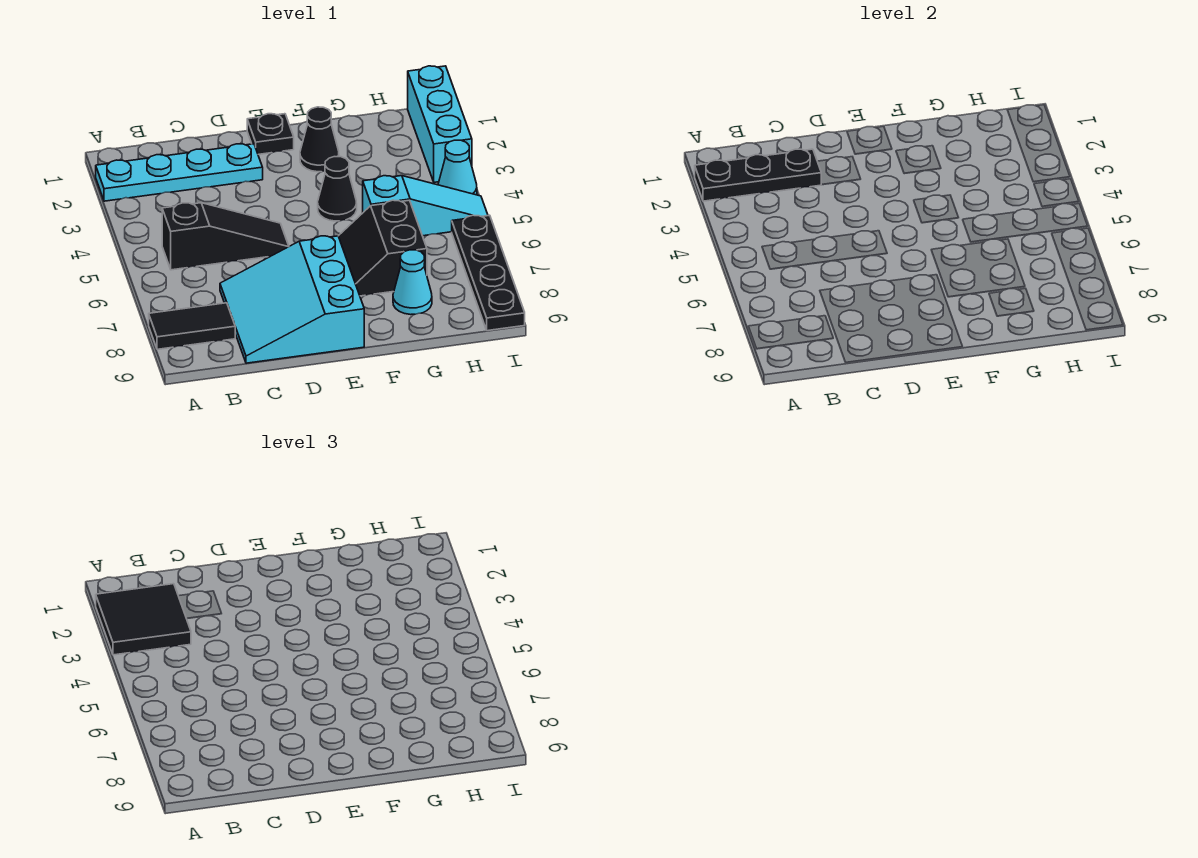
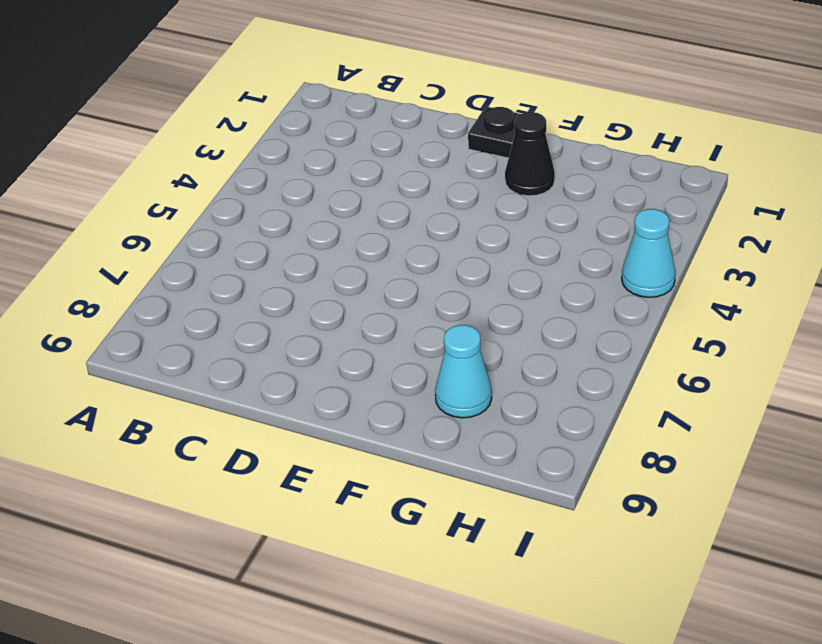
none -> cyan 1x4 plate [96,144,263,201]
none -> black 1x2 tile [149,303,235,349]
none -> black 1x3 slope [162,203,289,270]

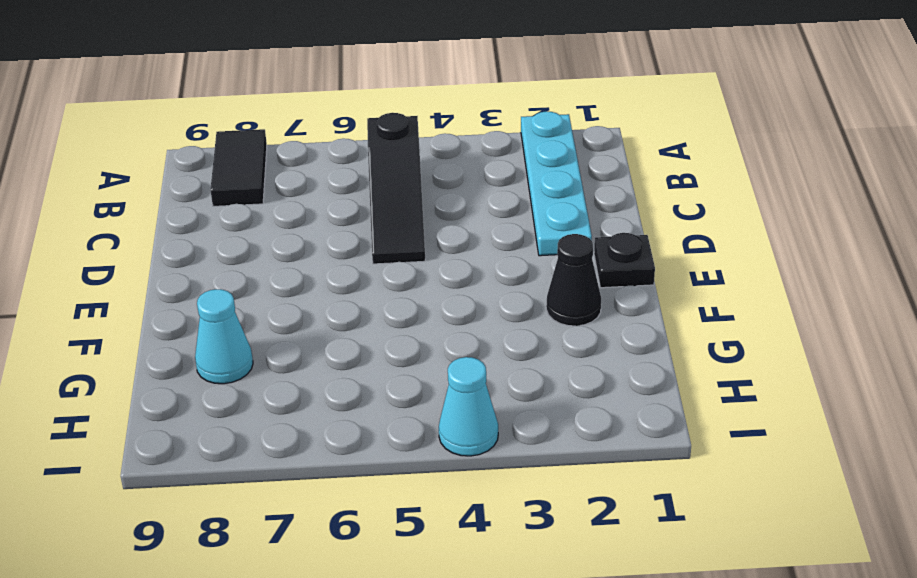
none -> cyan 3x3 slope [220,236,364,363]
none -> black 1x1 cone [318,157,357,221]
none -> black 2x2 slope [339,200,427,296]

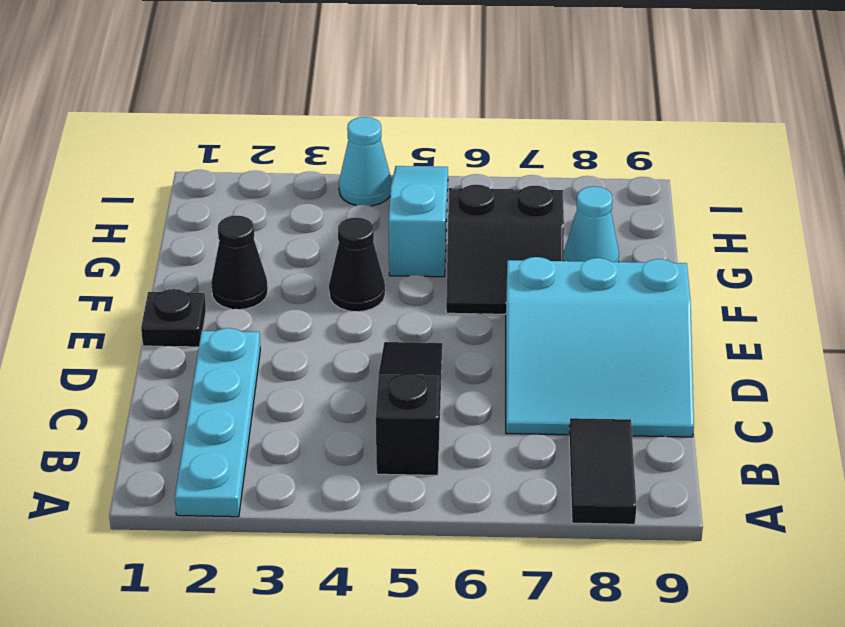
none -> cyan 1x3 brick [408,66,472,182]
none -> black 1x4 plate [452,215,525,331]
none -> black 1x3 plate [695,149,821,201]

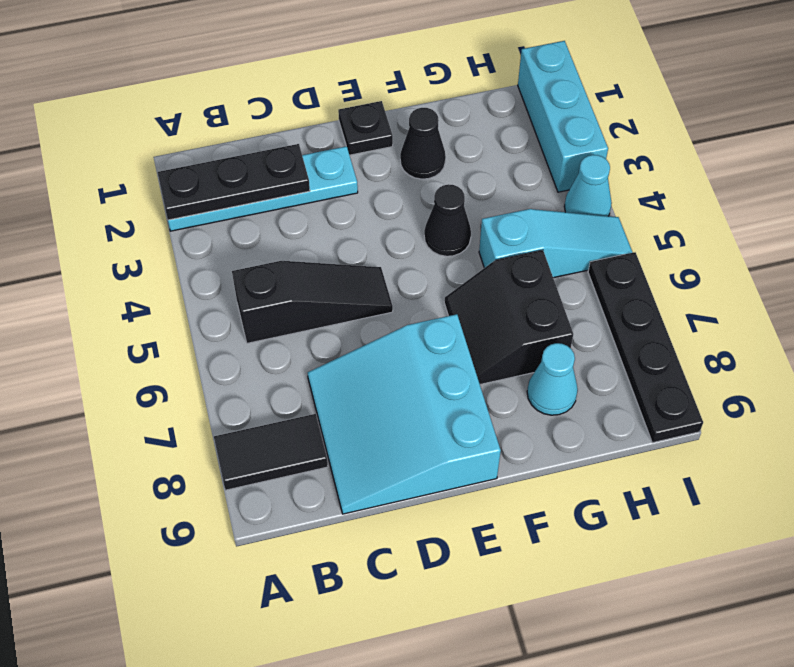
none -> black 2x2 tile [96,584,191,655]

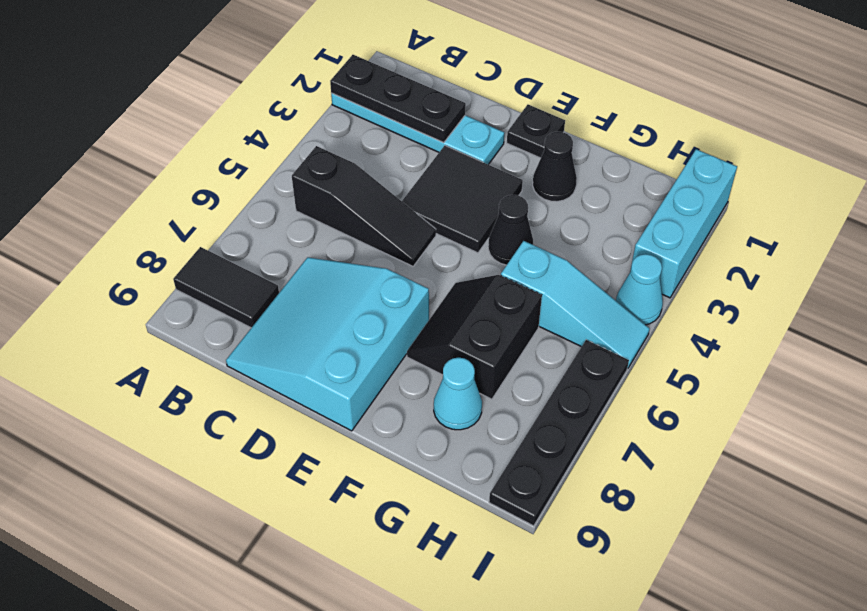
black 2x2 tile [402,146,523,253] -> black 2x2 tile moved to [96,584,191,655]

